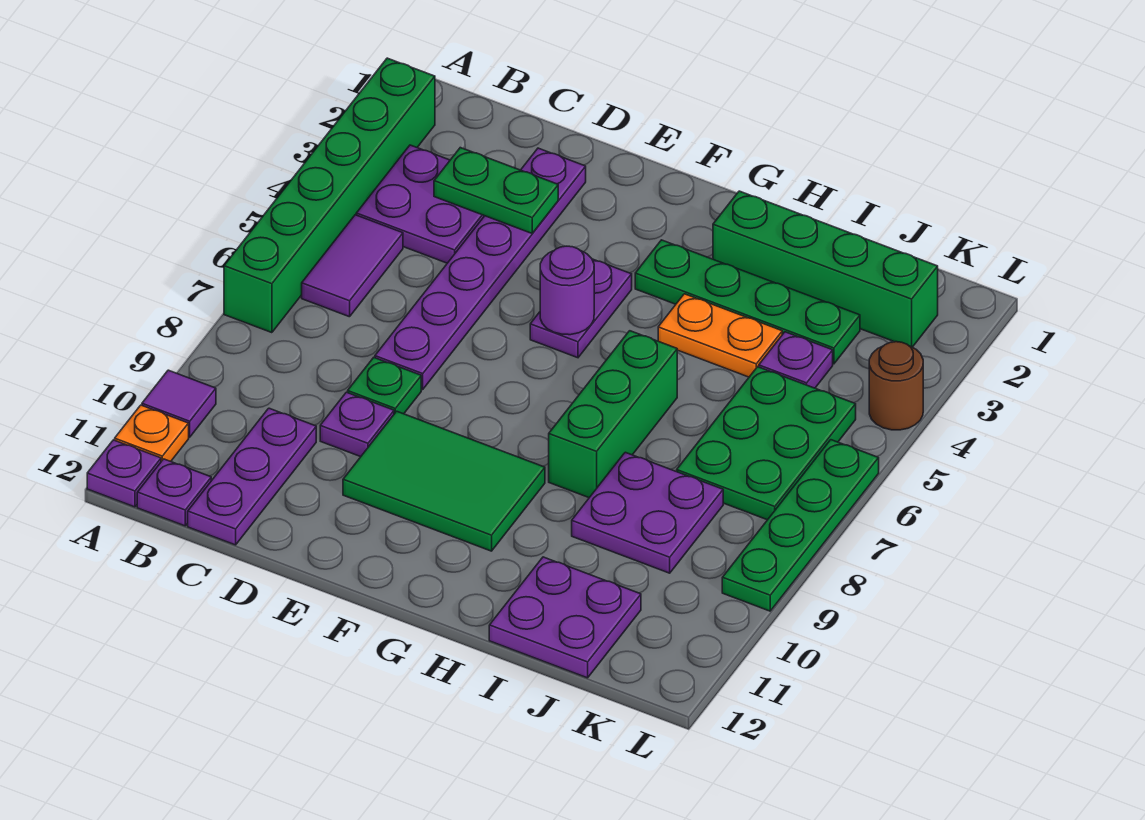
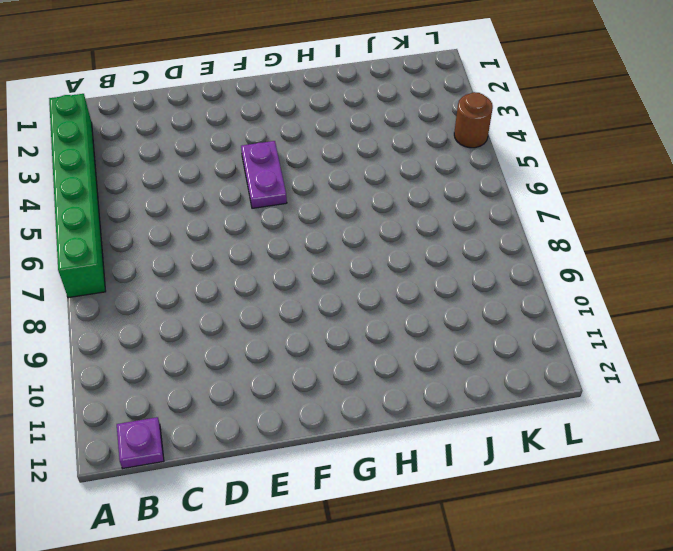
none -> purple 1x1 tile [142,370,216,437]
none -> orange 1x1 plate [115,405,189,461]
none -> purple 1x1 plate [87,440,161,507]

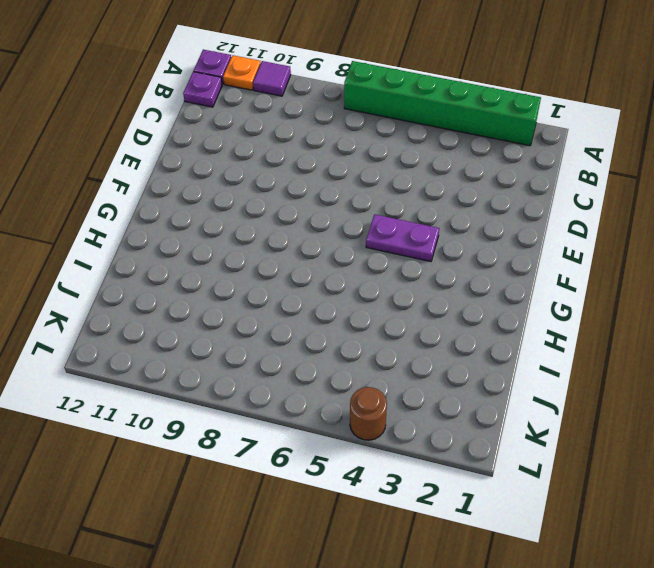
none -> purple 2x2 plate [356,145,484,263]
none -> purple 1x2 tile [302,215,403,317]
none -> purple 1x3 plate [188,408,316,545]

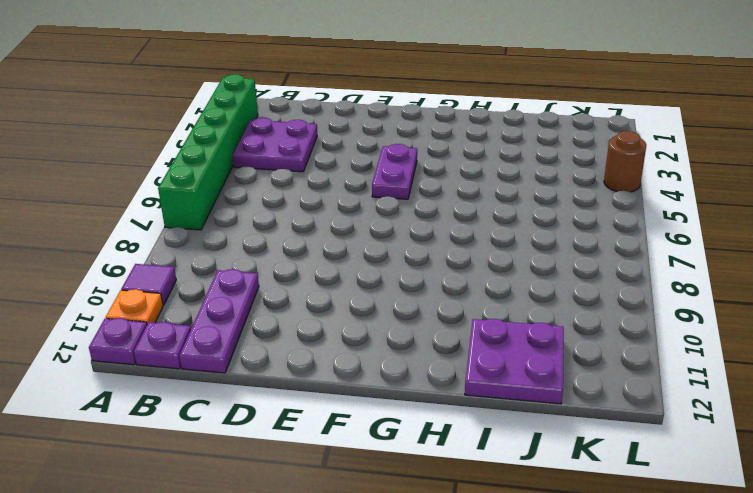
none -> purple 1x2 tile [302,215,403,317]
none -> purple 1x6 plate [375,148,586,389]
none -> green 1x1 plate [348,358,421,414]

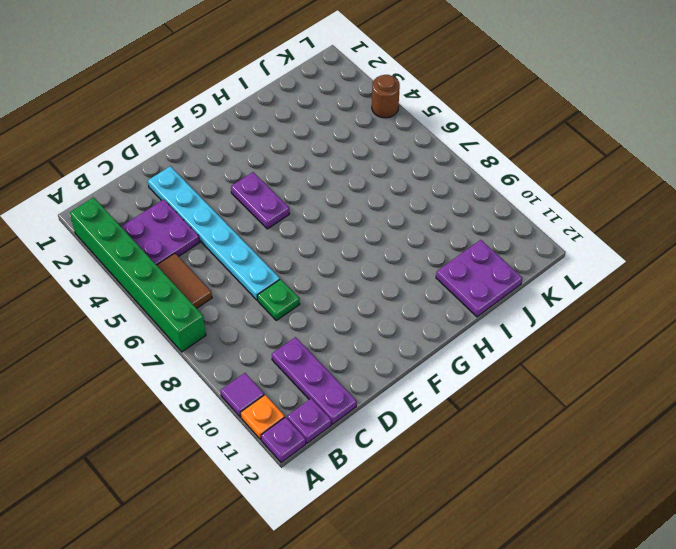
brown 1x2 tile [157,253,212,308] -> purple 1x2 tile [302,215,403,317]
cyan 1x6 plate [148,166,280,300] -> purple 1x6 plate [375,148,586,389]
none -> purple 1x1 plate [320,392,394,457]
none -> green 2x3 tile [343,411,545,551]
none -> green 1x4 plate [635,240,860,364]

